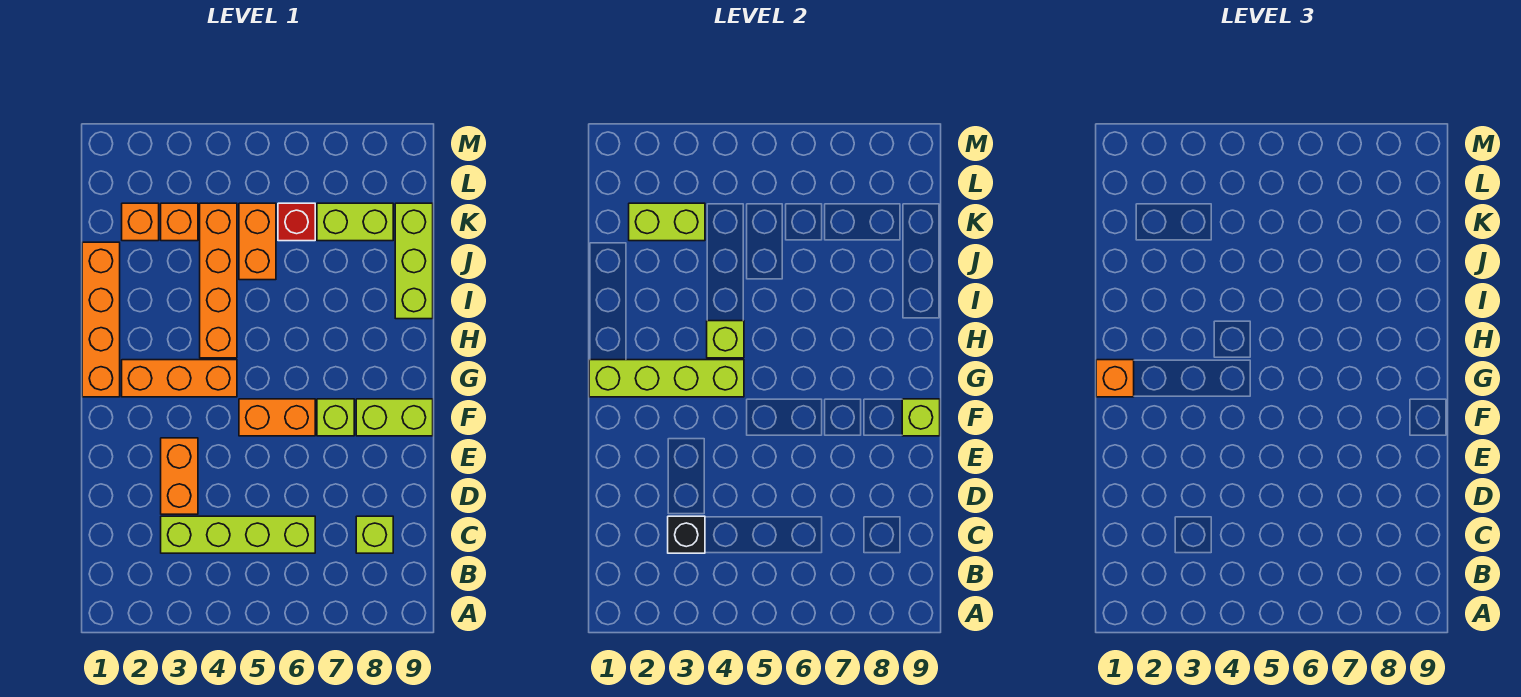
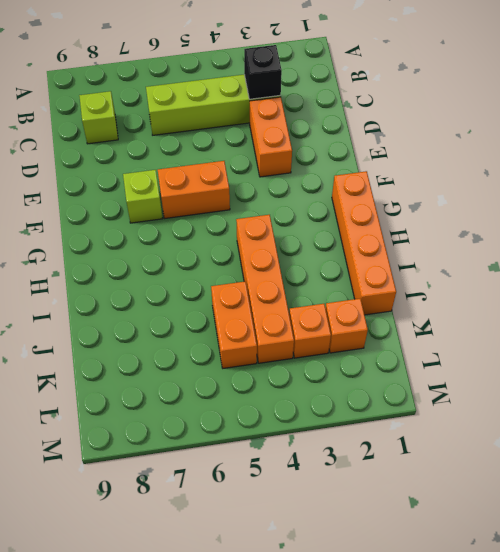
none -> lime 1x2 brick [356,399,433,436]
none -> orange 1x3 brick [122,360,237,397]
none -> lime 1x3 brick [395,203,433,319]

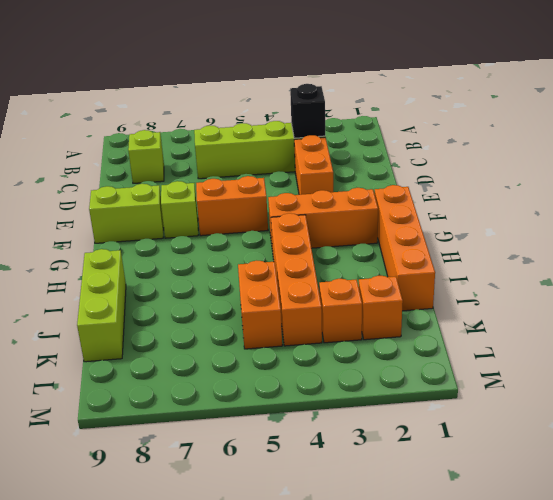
none -> red 1x1 brick [278,203,315,241]
none -> lime 1x2 brick [317,203,393,241]
none -> lime 1x1 brick [902,399,940,436]

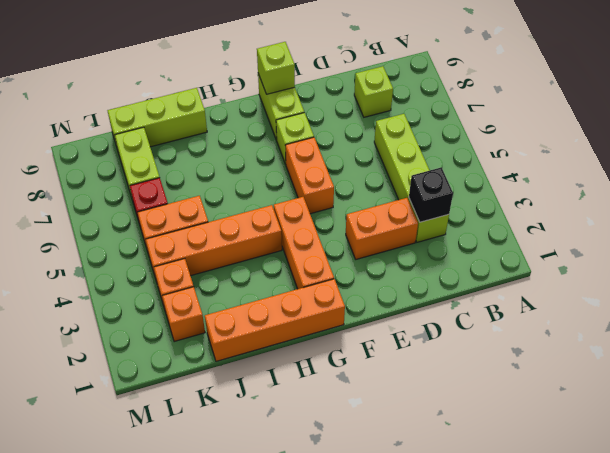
none -> lime 1x4 brick [589,360,744,397]
none -> lime 1x1 brick [707,321,744,358]
none -> lime 1x2 brick [629,203,705,241]

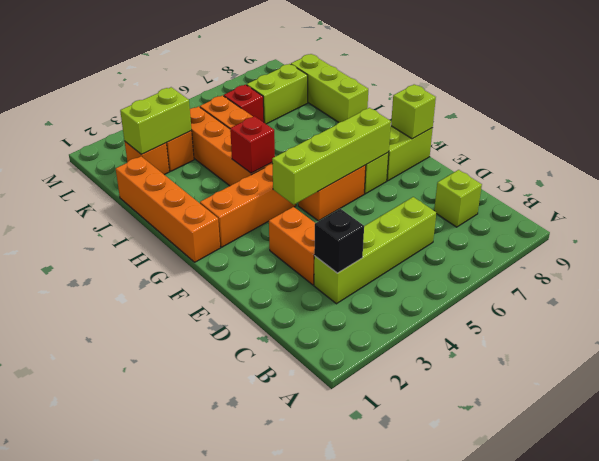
lime 1x4 brick [272,108,391,205] -> lime 1x4 brick moved to [589,360,744,397]
red 1x1 brick [230,116,275,173] -> lime 1x1 brick [707,321,744,358]
none -> orange 1x1 brick [1096,360,1134,397]

